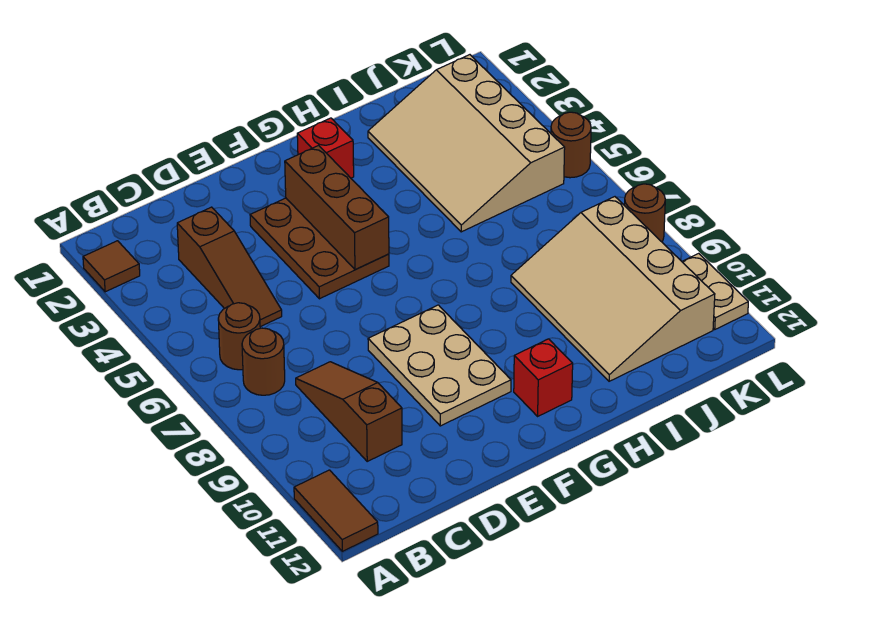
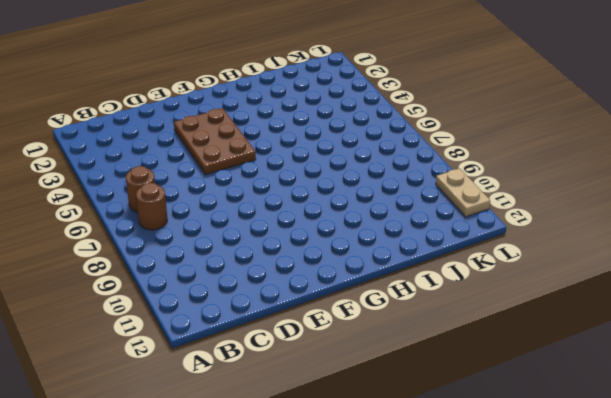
none -> brown 1x1 tile [83,241,140,292]
none -> brown 1x2 tile [294,470,378,551]
none -> brown 1x3 slope [177,207,282,327]

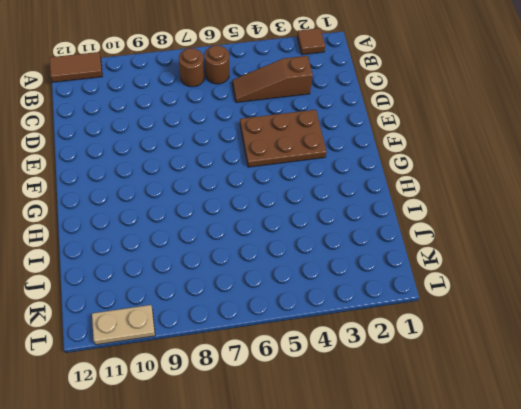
none -> brown 1x3 slope [296,362,402,461]
none -> tan 2x3 plate [368,305,511,426]
none -> red 1x1 brick [297,118,354,178]

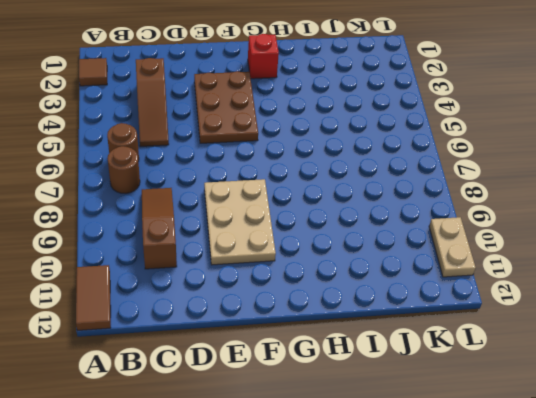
none -> red 1x1 brick [514,339,573,416]
none -> tan 3x4 slope [368,55,565,232]
none -> tan 3x4 slope [511,197,715,381]

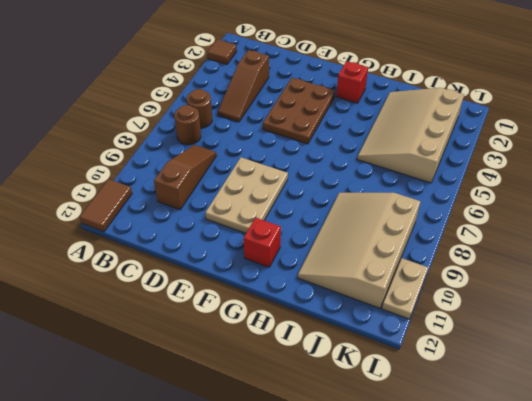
none -> brown 1x1 round brick [551,112,591,178]
none -> brown 1x1 round brick [624,184,665,242]
none -> brown 1x3 brick [285,145,389,269]

